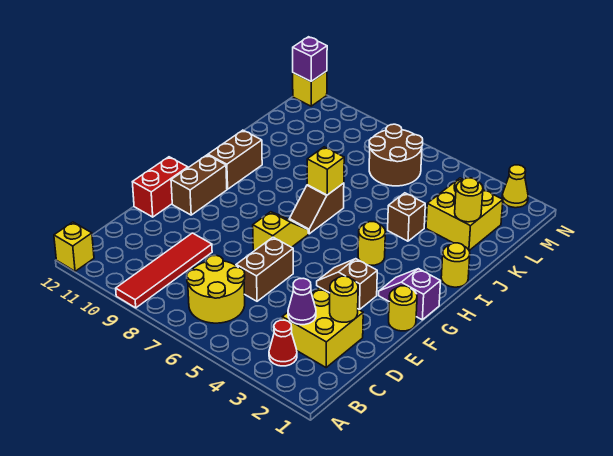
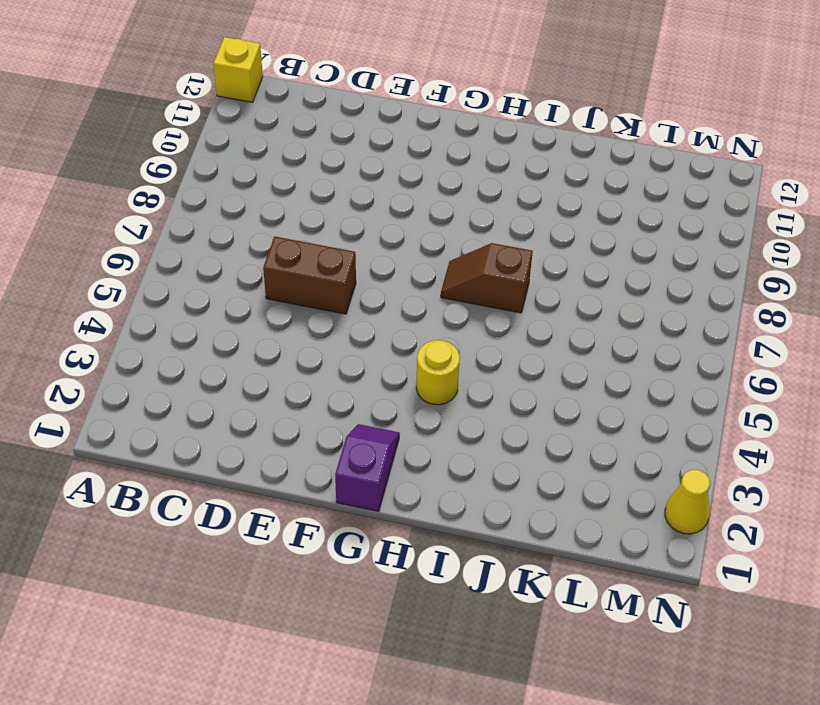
none -> red 1x4 tile [116,233,212,308]
none -> red 1x1 cone [269,320,297,366]
none -> yellow 2x2 round brick [187,255,245,323]

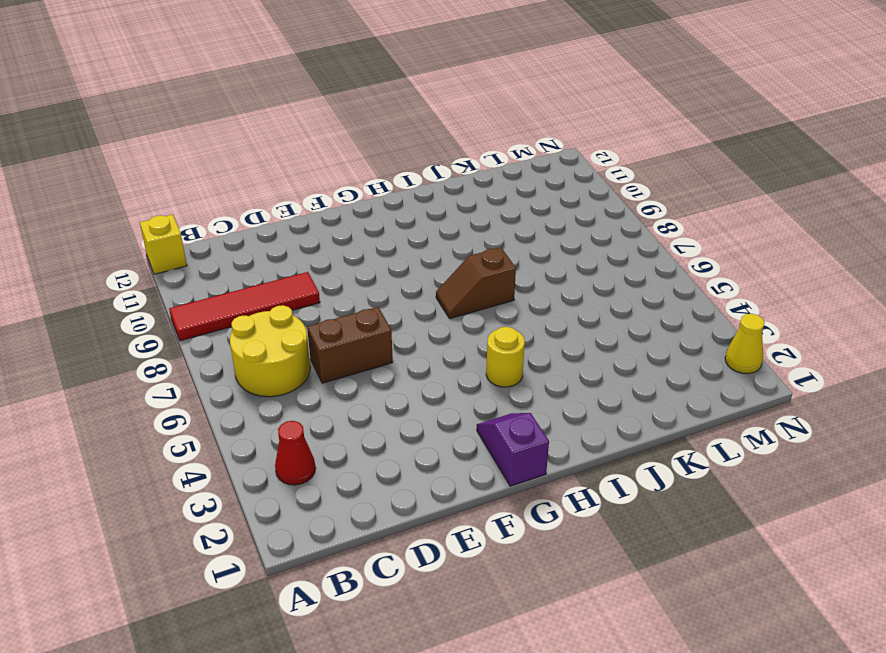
none -> yellow 2x2 brick [282,288,363,367]
none -> red 1x2 brick [133,157,188,217]
none -> yellow 1x1 round brick [389,286,417,331]

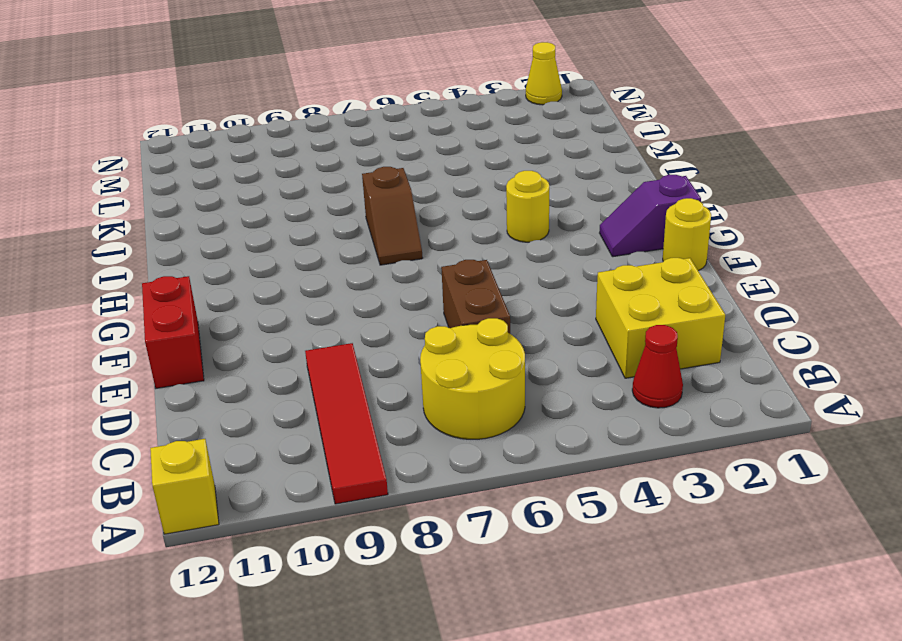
none -> brown 1x2 slope [317,259,377,310]
none -> yellow 1x2 slope [253,212,308,251]
none -> brown 1x2 brick [171,155,227,215]

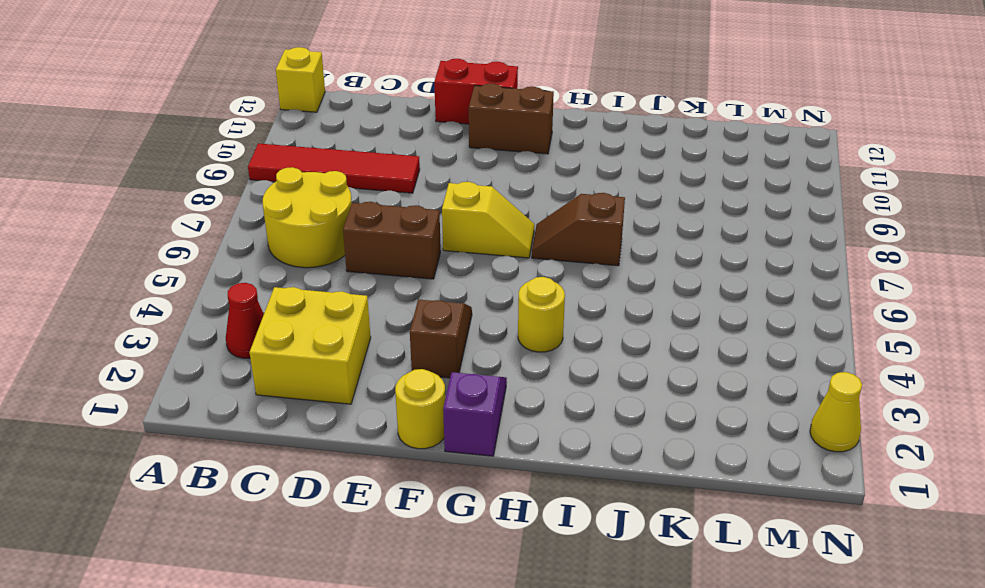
none -> brown 1x2 brick [208,130,262,189]
none -> yellow 1x1 round brick [441,243,470,287]
none -> brown 1x1 brick [388,193,425,241]

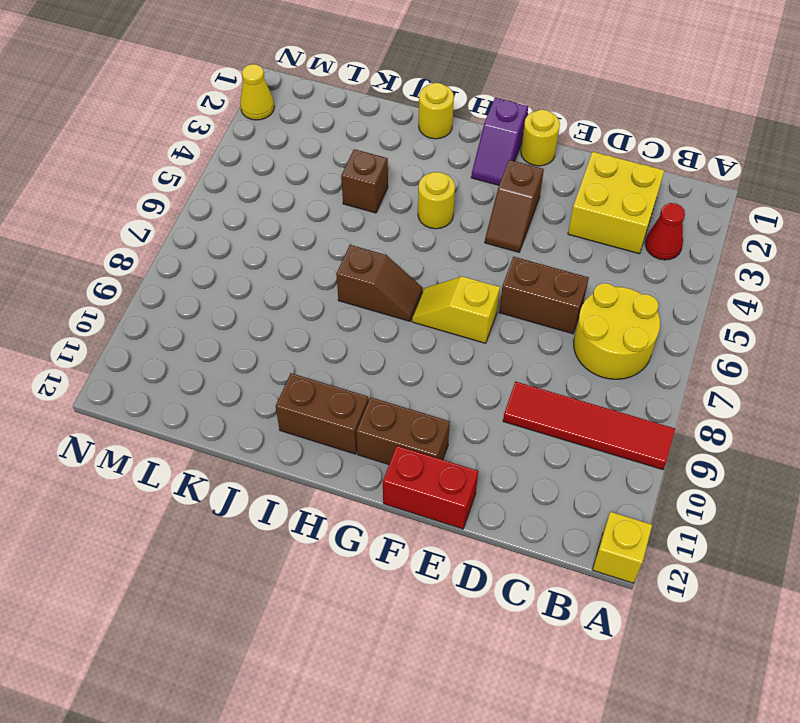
none -> yellow 2x2 brick [426,178,503,251]
none -> brown 2x2 round brick [369,124,423,186]
none -> yellow 1x1 brick [293,71,327,106]

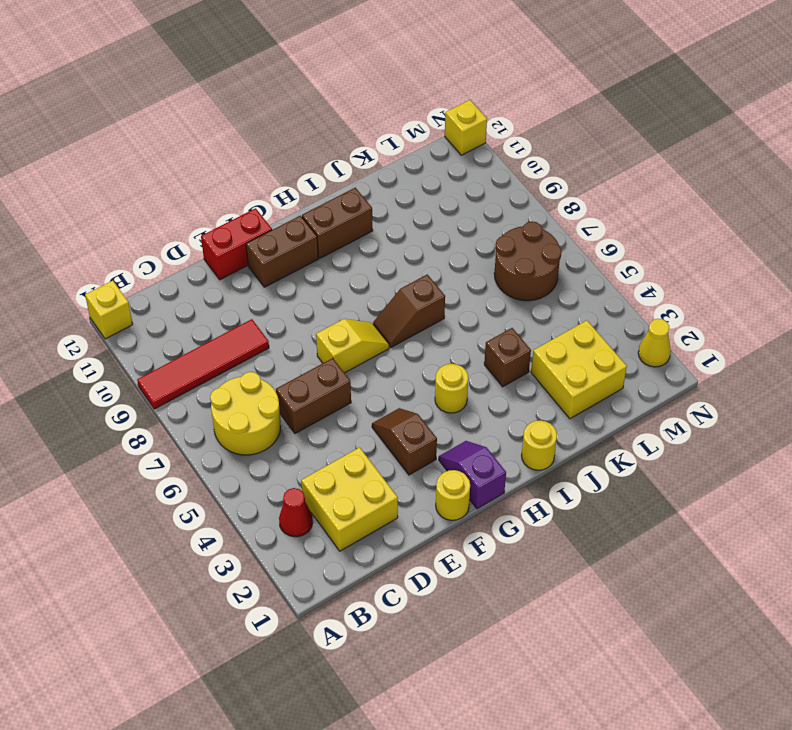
none -> purple 1x1 cone [288,278,316,325]
none -> yellow 1x1 round brick [330,276,358,322]
none -> yellow 1x1 brick [307,147,344,195]

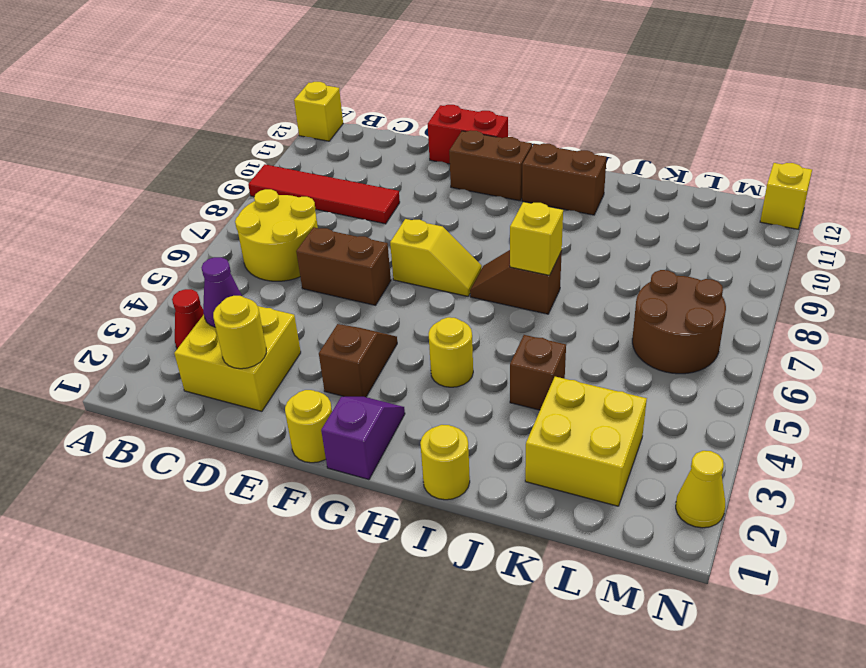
none -> yellow 1x1 round brick [455,178,483,222]
none -> purple 1x1 brick [293,37,327,81]

